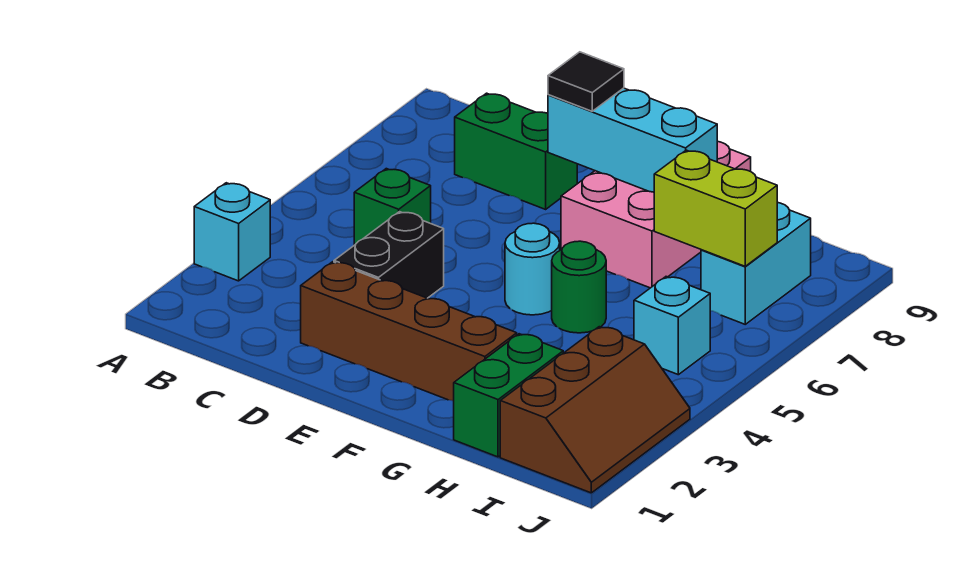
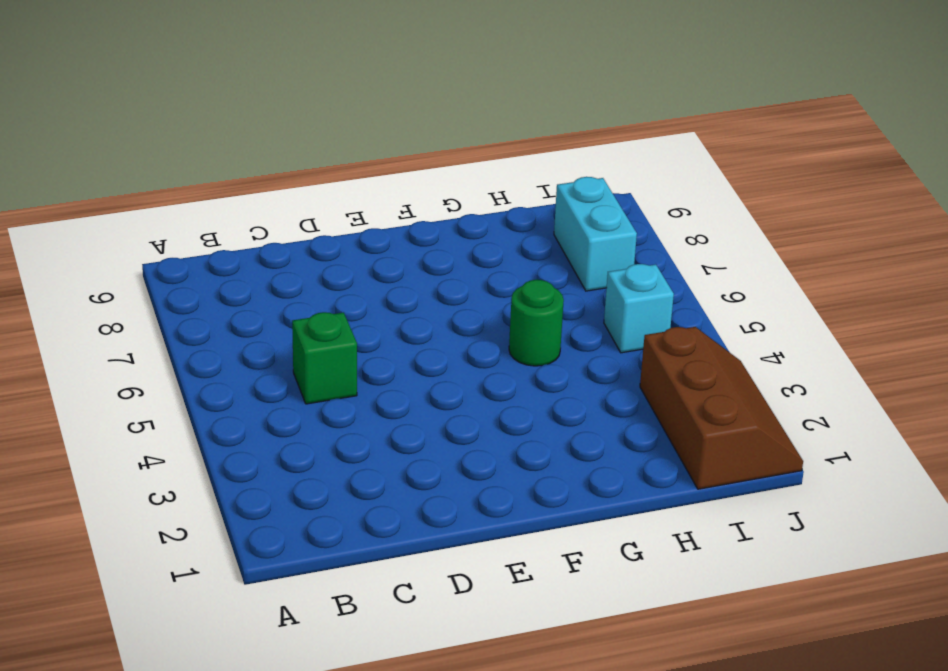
none -> cyan 1x1 brick [194,183,270,281]
none -> green 1x2 brick [455,93,577,209]
none -> brown 1x4 brick [301,262,517,401]

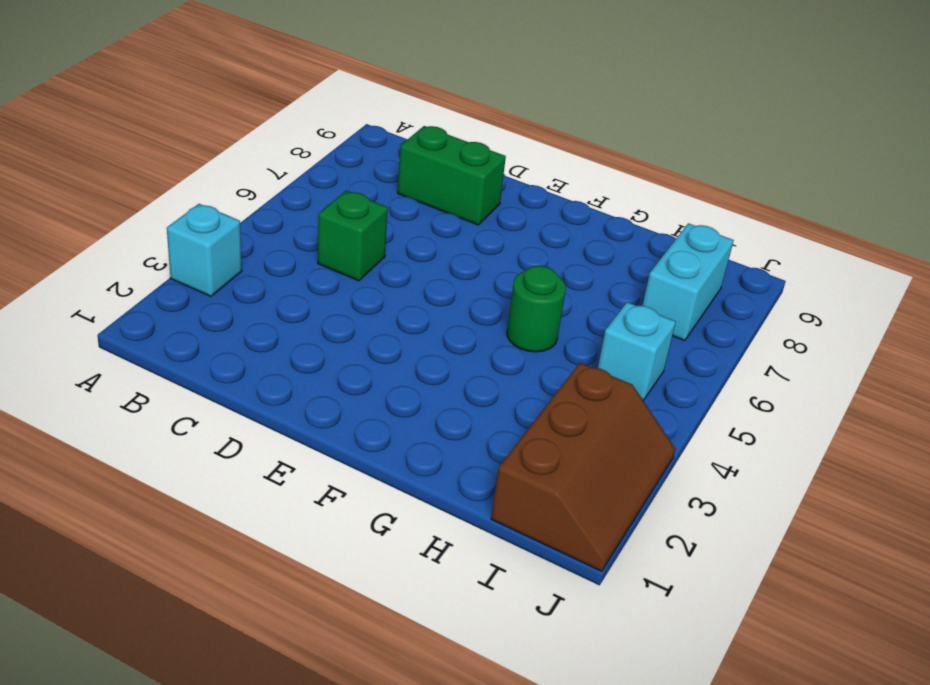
none -> brown 1x4 brick [301,262,517,401]
none -> black 1x2 brick [334,212,444,298]
none -> cyan 1x1 round brick [505,223,560,315]

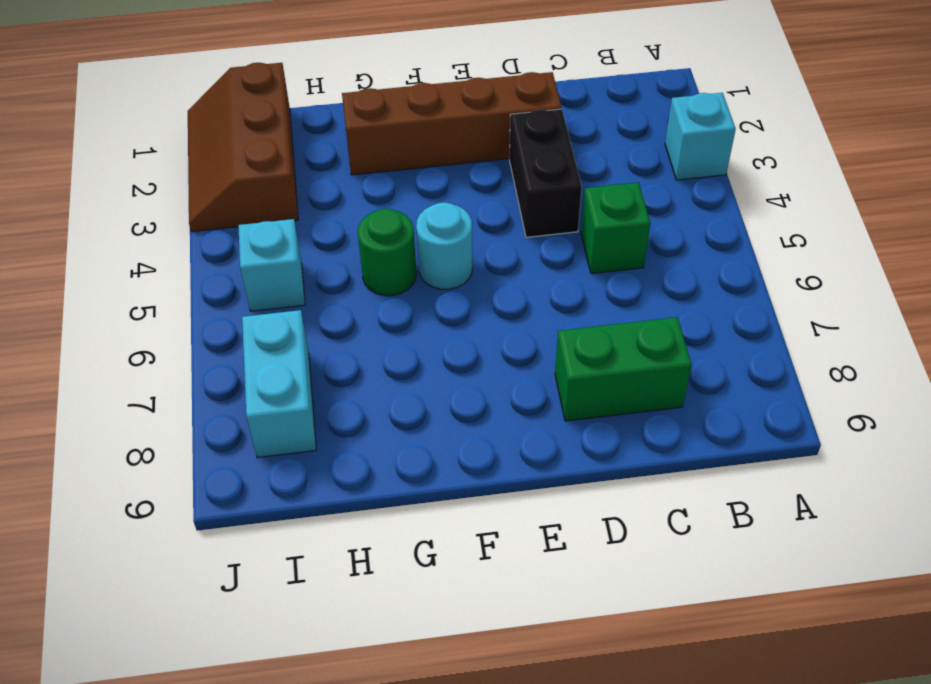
none -> pink 2x3 brick [561,142,751,288]
none -> green 1x2 brick [454,334,563,457]
none -> cyan 1x3 brick [548,88,717,192]

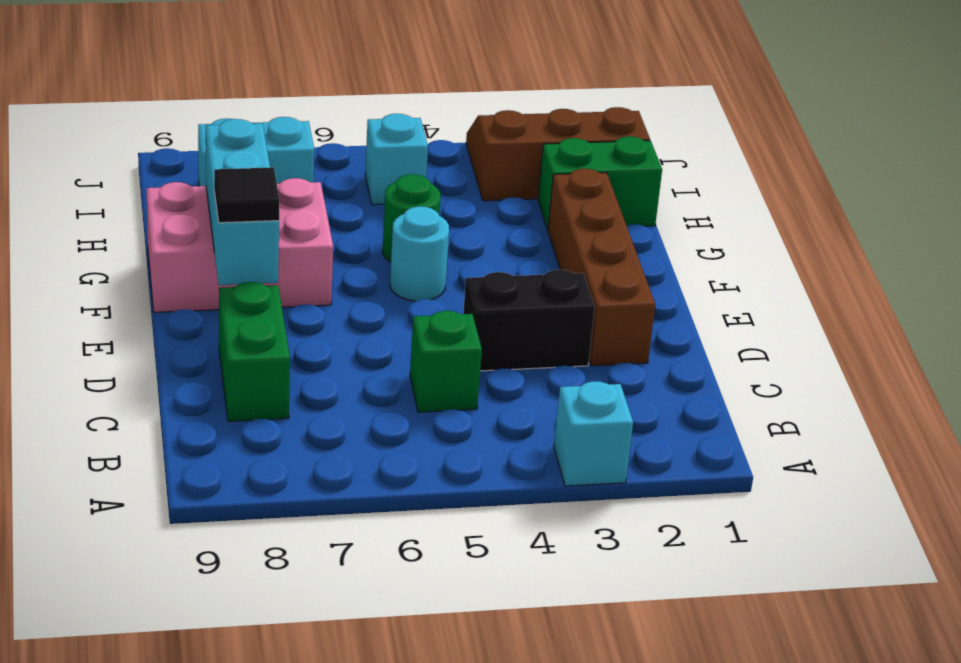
none -> lime 1x2 brick [654,150,777,266]

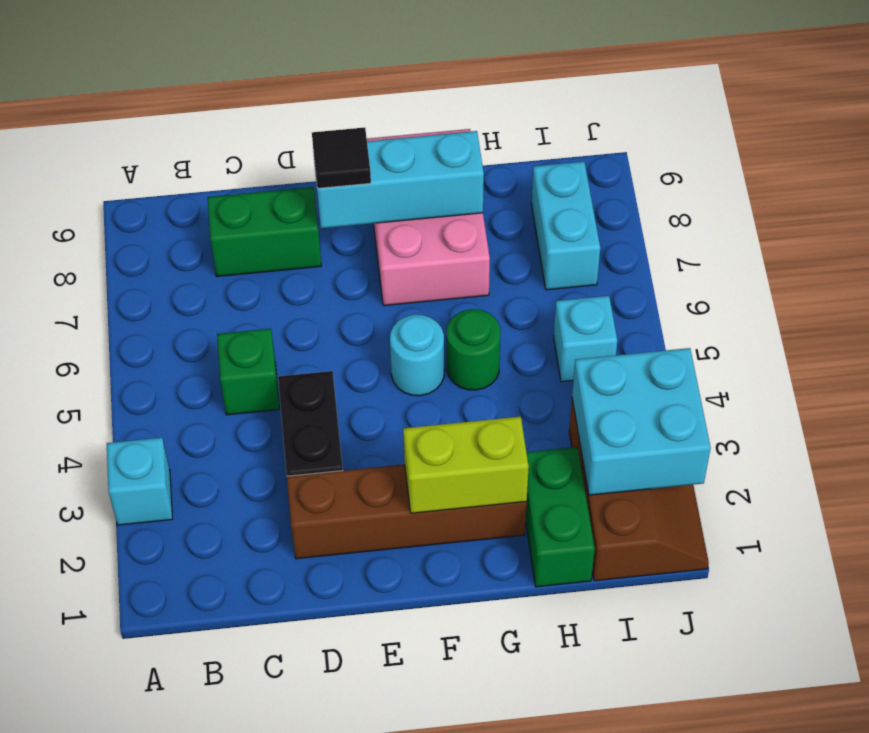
lime 1x2 brick [403,416,529,513] -> lime 1x2 brick moved to [654,150,777,266]
cyan 2x2 brick [572,348,711,495] -> none

